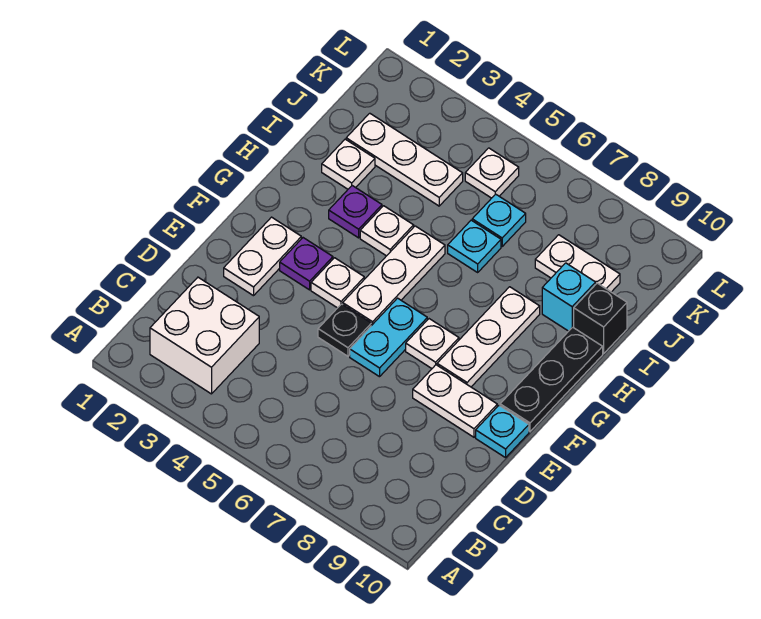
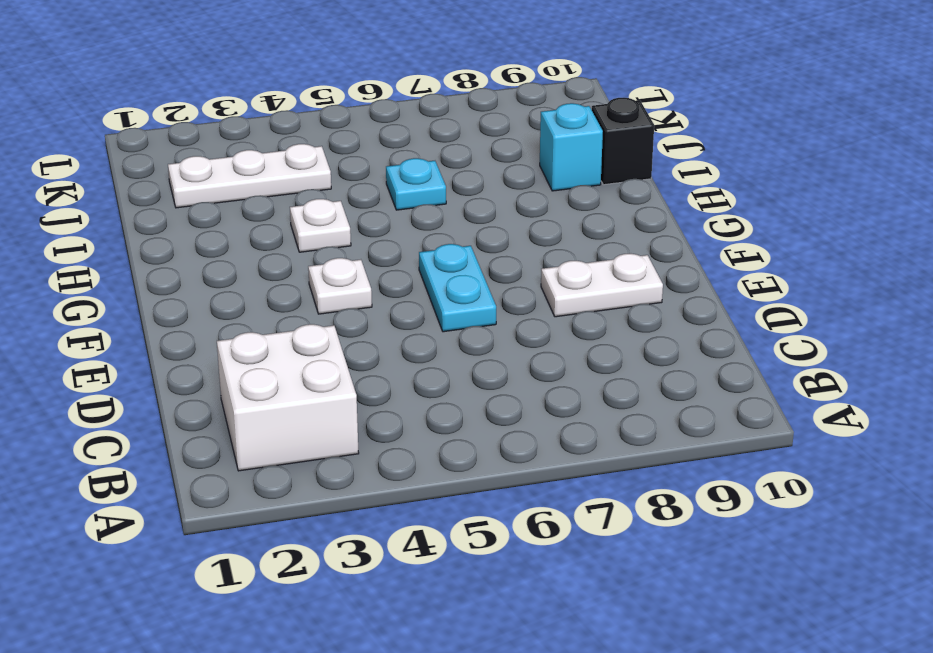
none -> white 1x2 plate [224,217,301,296]
none -> black 1x1 plate [318,304,371,356]
none -> cyan 1x1 plate [476,405,529,458]

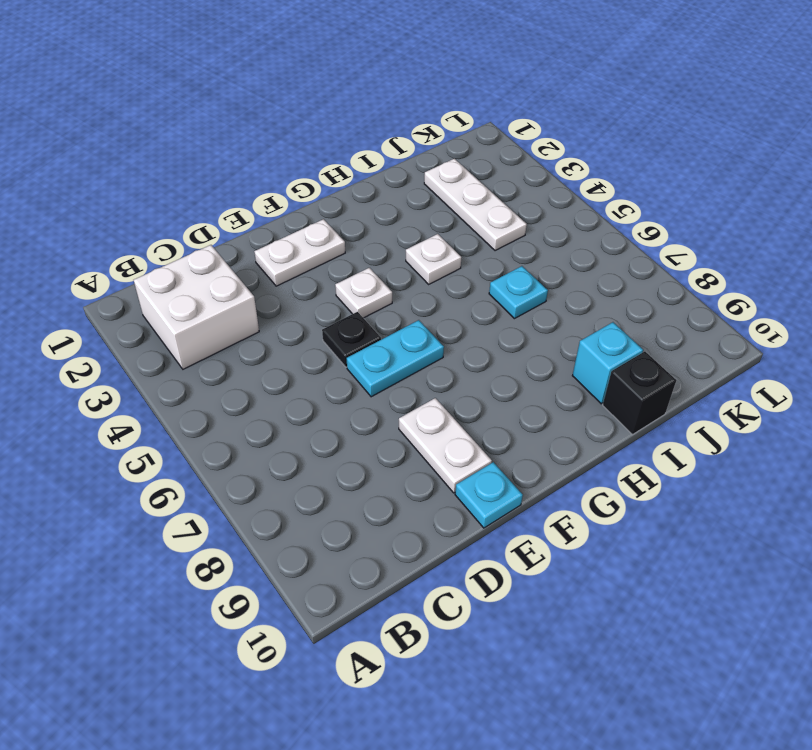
none -> purple 1x1 plate [280,238,333,290]
none -> white 1x3 plate [343,226,445,326]
none -> white 1x1 plate [406,319,459,368]

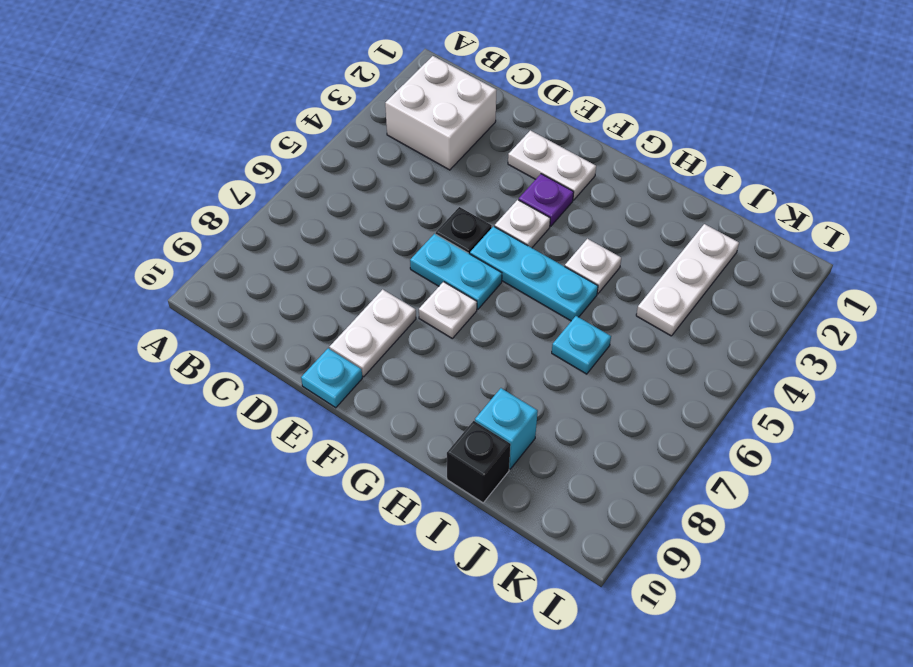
cyan 1x3 plate [470,226,598,321] -> white 1x3 plate [343,226,445,326]
none -> white 1x3 plate [437,287,540,387]
none -> black 1x3 plate [500,327,603,431]
none -> purple 1x1 plate [329,186,382,238]

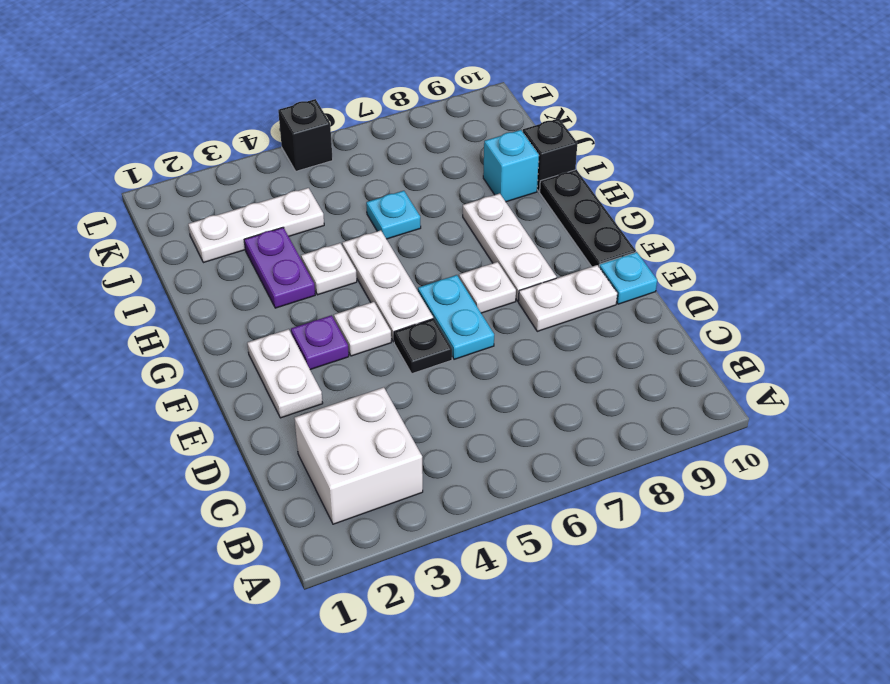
purple 1x2 plate [244,228,315,308] -> purple 1x1 plate [329,186,382,238]
black 1x1 brick [278,99,333,171] -> none
none -> white 1x1 plate [322,139,375,189]
none -> cyan 1x1 plate [472,194,526,246]
none -> white 1x2 plate [535,235,620,292]

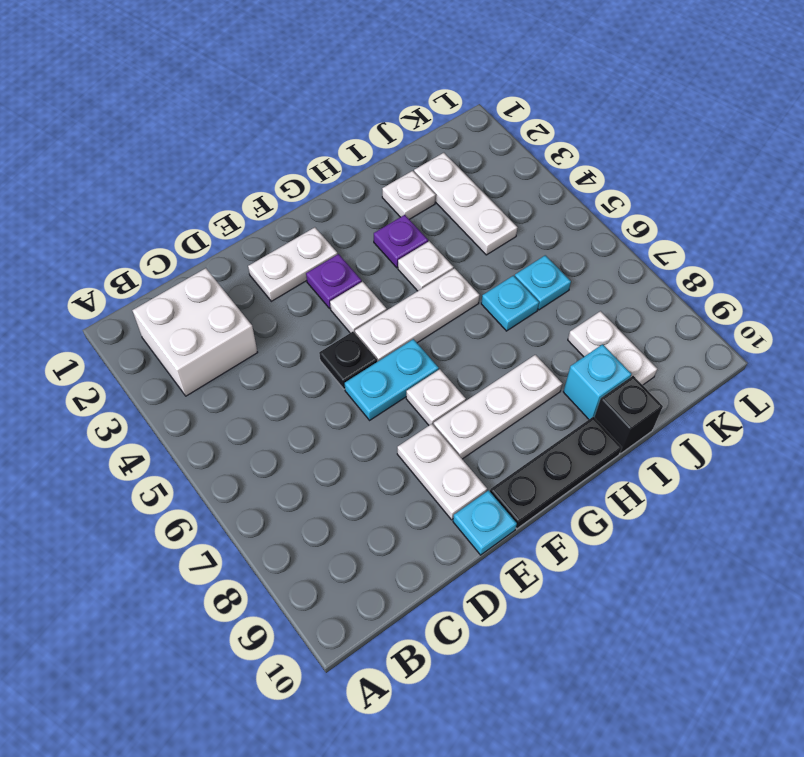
none -> white 1x1 plate [465,148,519,198]

